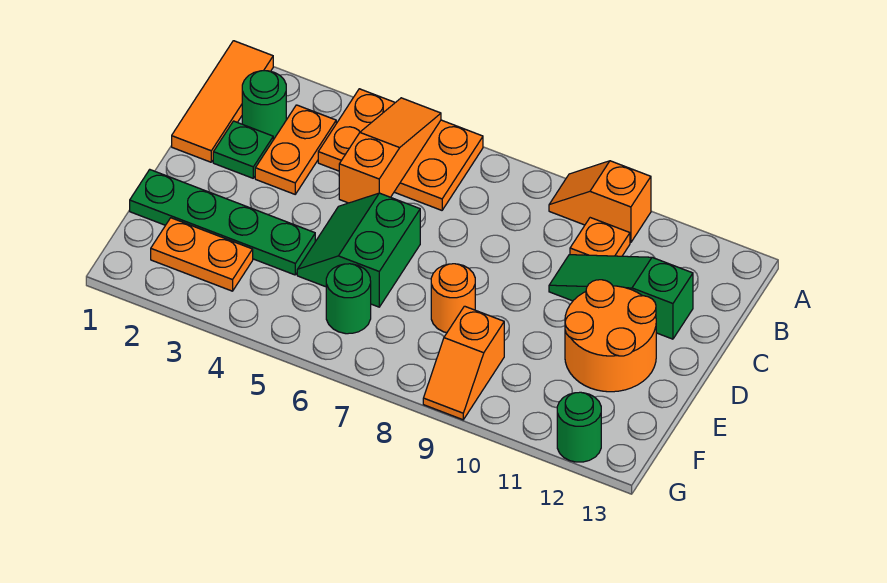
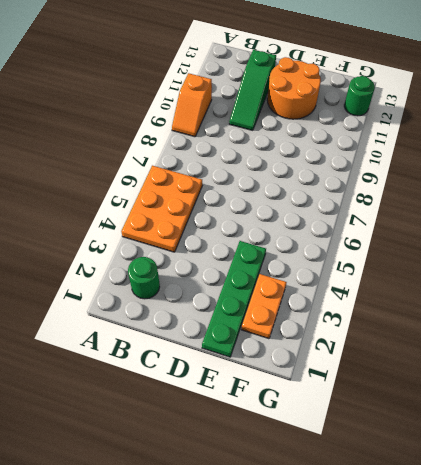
none -> orange 1x3 tile [172,41,273,162]
none -> orange 1x2 plate [255,105,336,194]
none -> orange 1x1 plate [570,218,630,256]

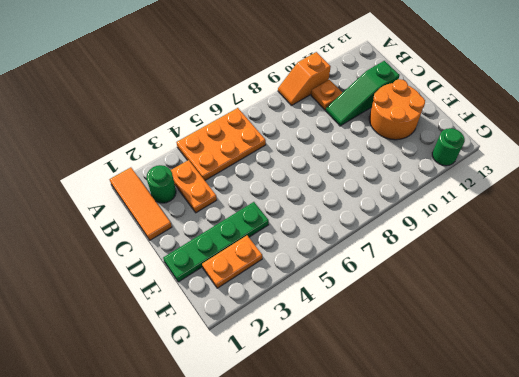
none -> green 1x1 plate [213,121,273,178]
none -> green 2x2 slope [297,193,420,307]
none -> orange 1x1 round brick [431,264,475,333]

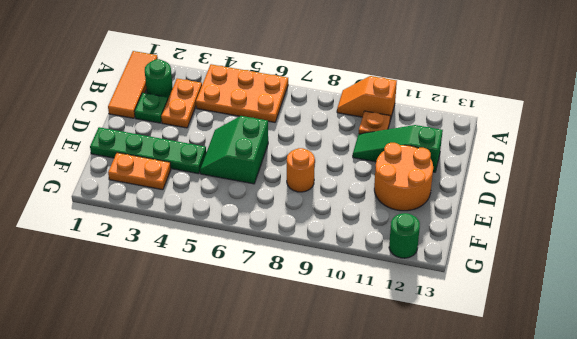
none -> green 1x1 round brick [326,264,371,334]
none -> orange 1x2 slope [423,306,504,420]
none -> orange 1x3 slope [339,98,441,203]

